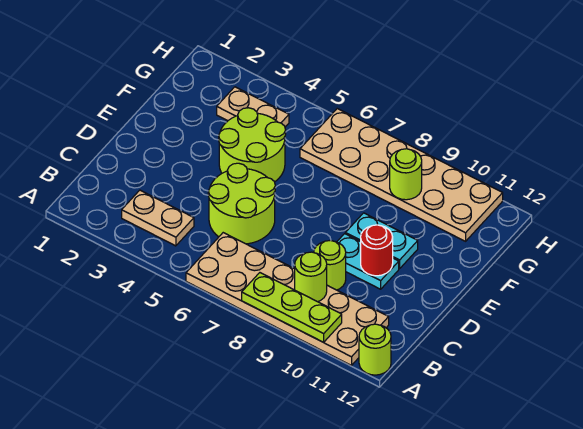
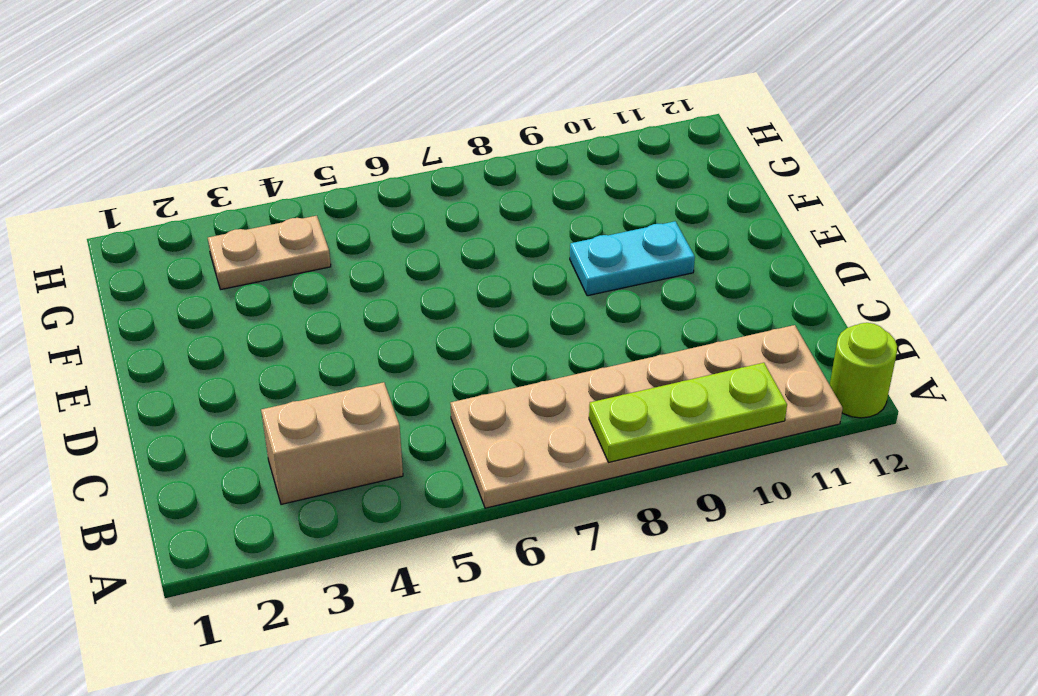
tan 1x2 brick [261,382,403,504] -> tan 1x2 plate [122,190,194,246]
none -> lime 2x2 round brick [208,163,275,244]
none -> lime 1x1 round brick [314,240,346,290]
none -> cyan 1x2 plate [337,234,399,289]

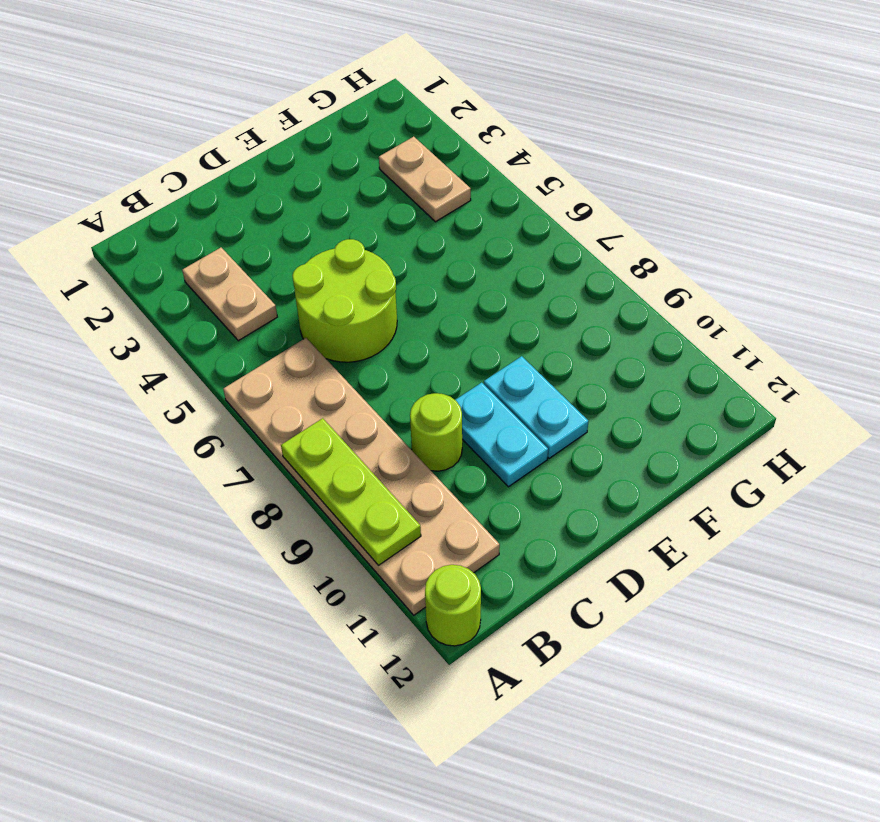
none -> lime 2x2 round brick [219,108,286,182]
none -> tan 2x6 plate [300,109,503,241]
none -> lime 1x1 round brick [295,252,327,302]

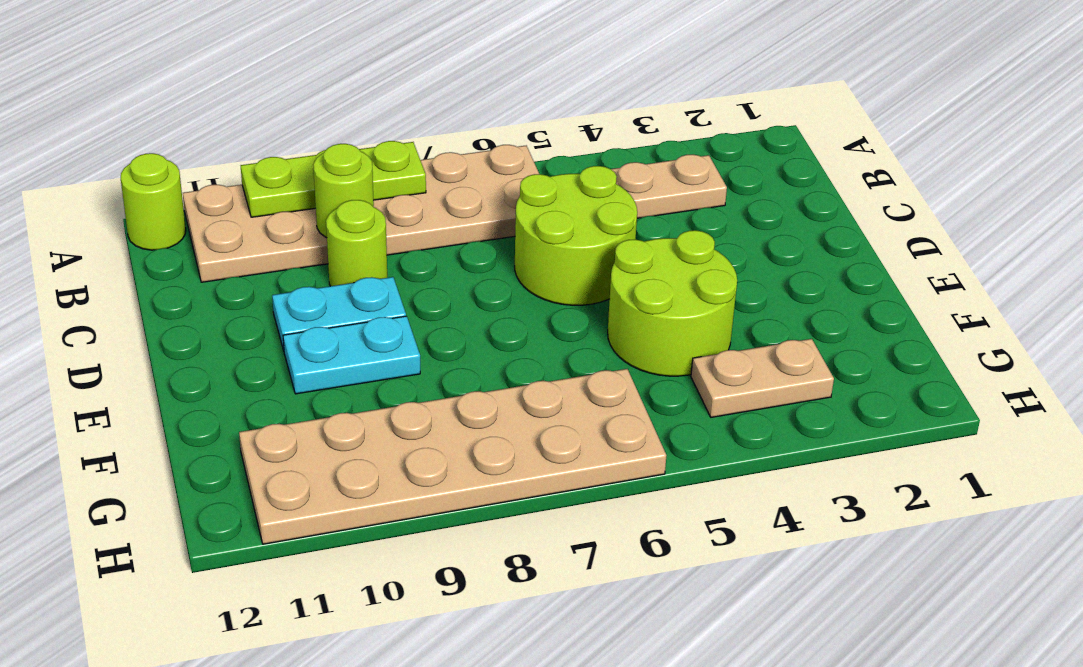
none -> red 1x1 round brick [361,225,393,276]
none -> lime 1x1 round brick [390,149,422,200]

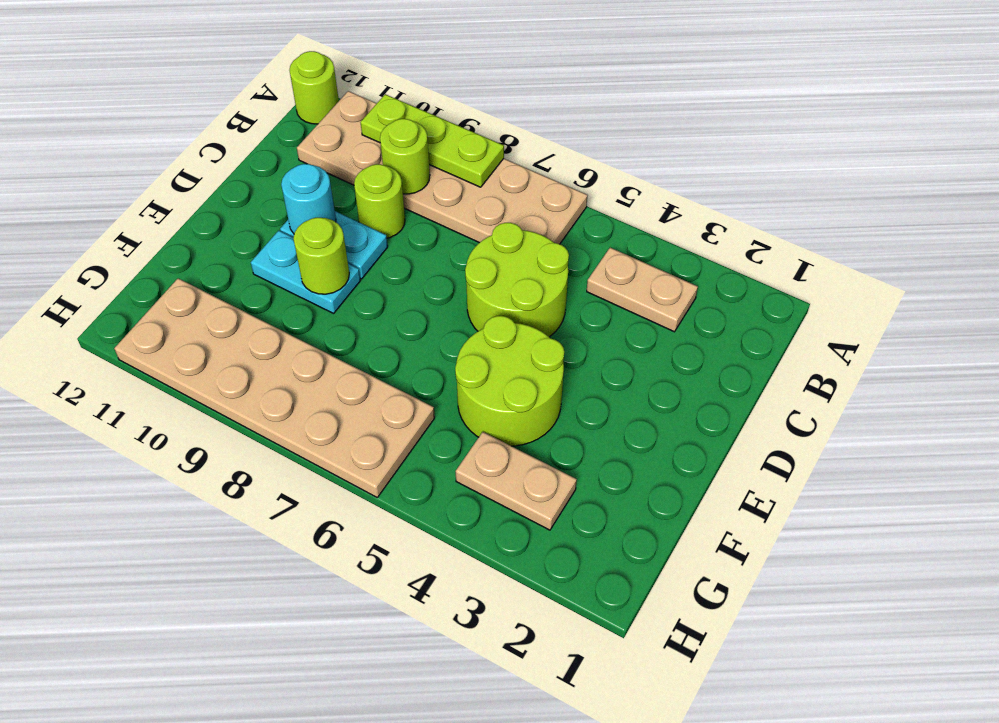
cyan 1x1 round brick [281,164,336,233] -> red 1x1 round brick [361,225,393,276]
lime 1x1 round brick [293,218,349,294] -> lime 1x1 round brick moved to [390,149,422,200]

